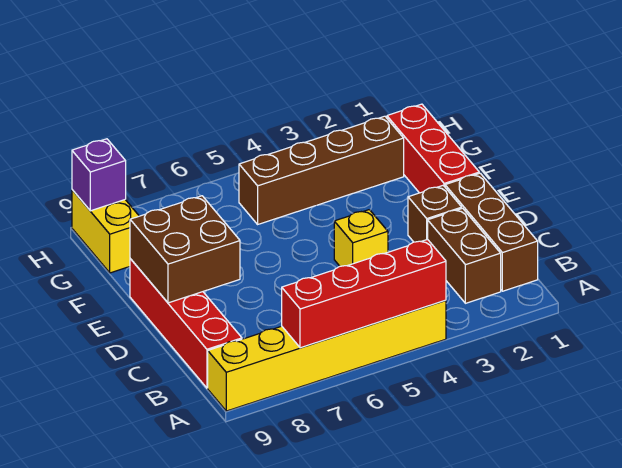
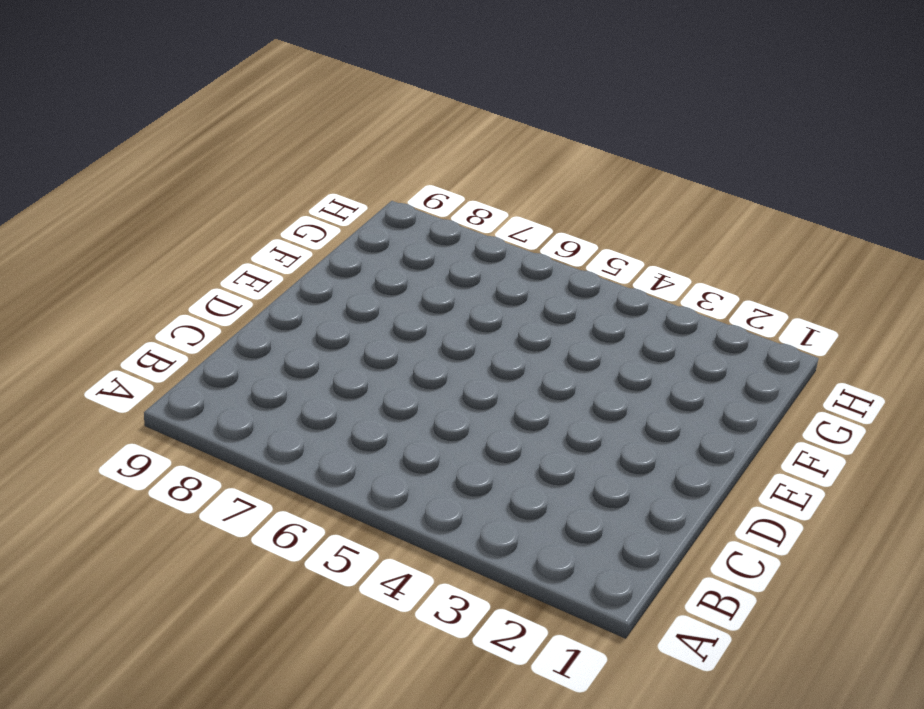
none -> yellow 1x6 brick [208,300,446,411]
none -> brown 1x3 brick [445,173,538,291]
none -> brown 1x2 brick [428,208,501,303]

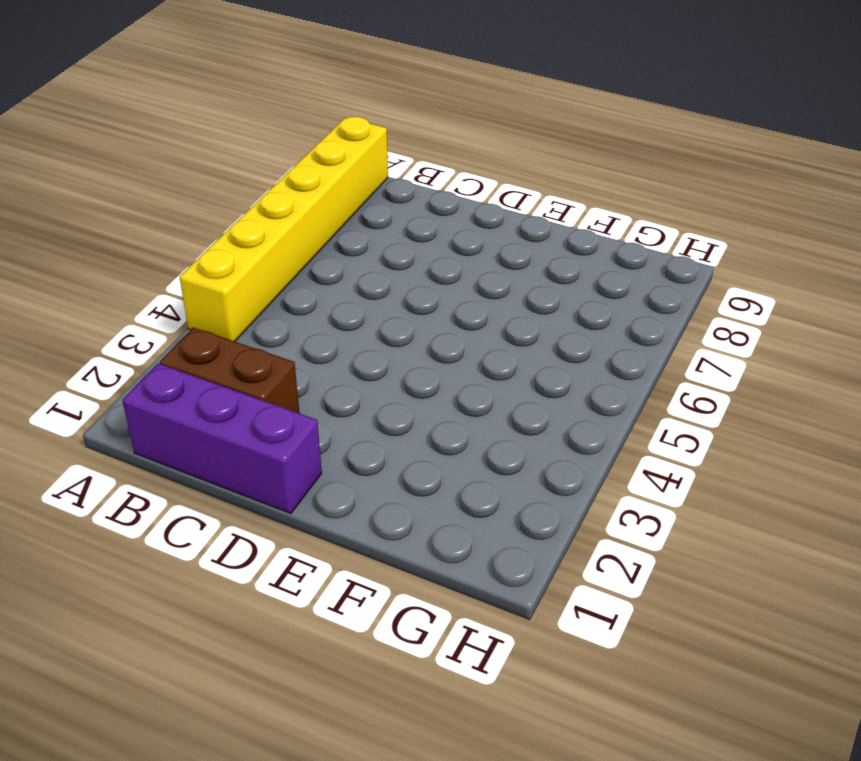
purple 1x3 brick [122,364,322,513] -> brown 1x3 brick [445,173,538,291]
none -> red 1x4 brick [130,259,242,388]
none -> brown 1x1 brick [408,186,462,242]
none -> yellow 1x1 brick [334,210,388,266]

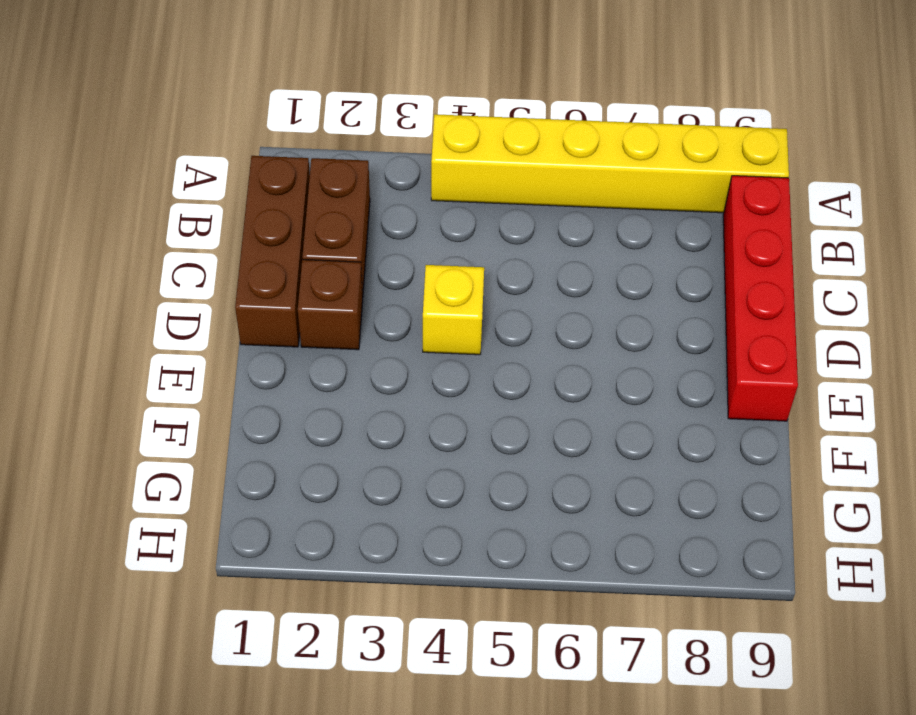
none -> red 1x3 brick [387,104,479,193]
none -> brown 1x4 brick [239,116,404,224]
none -> yellow 1x2 brick [72,190,139,273]

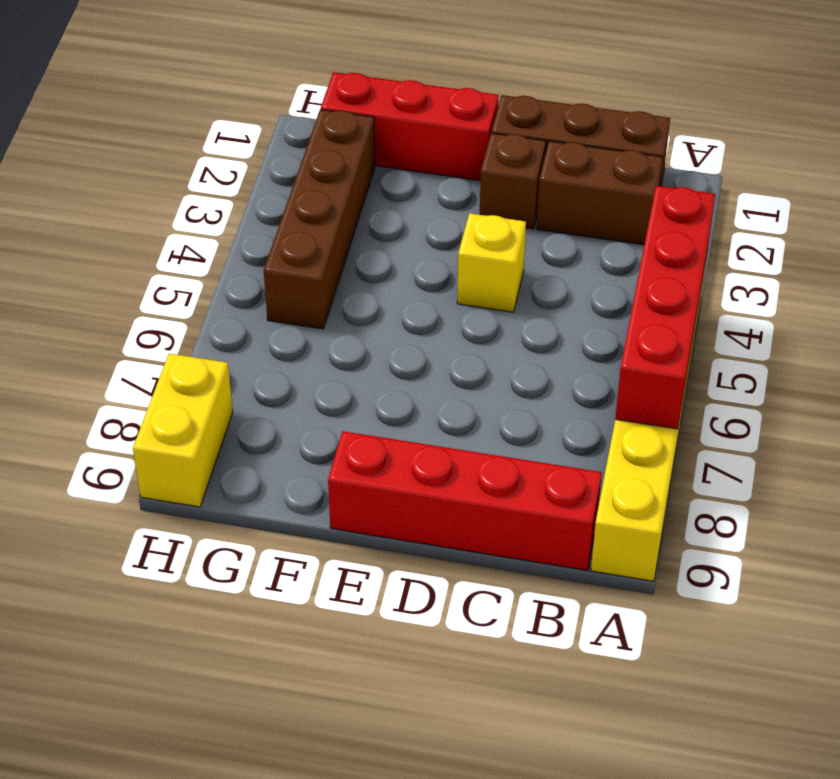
yellow 1x2 brick [133,354,233,507] -> yellow 1x2 brick turned to [72,190,139,273]
none -> brown 2x2 brick [130,196,240,303]
none -> purple 1x1 brick [72,139,126,211]

